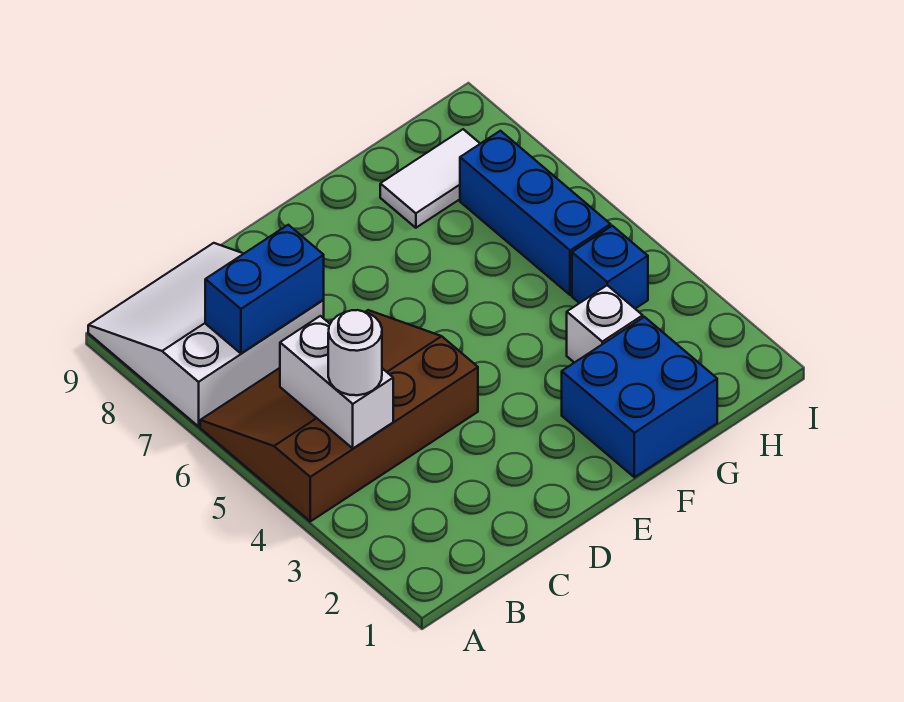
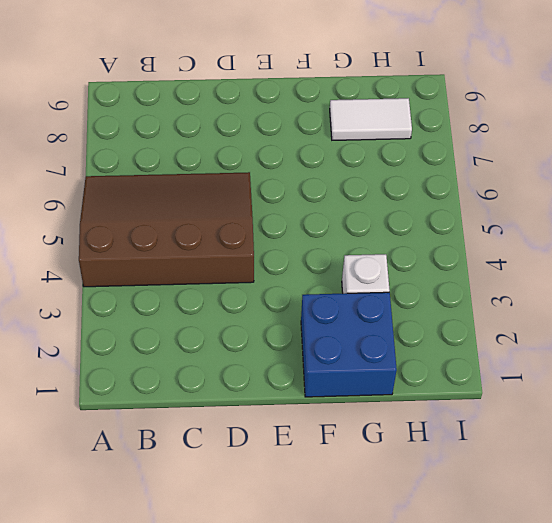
none -> white 3x3 slope [88,243,324,426]
none -> blue 1x1 brick [572,226,648,309]

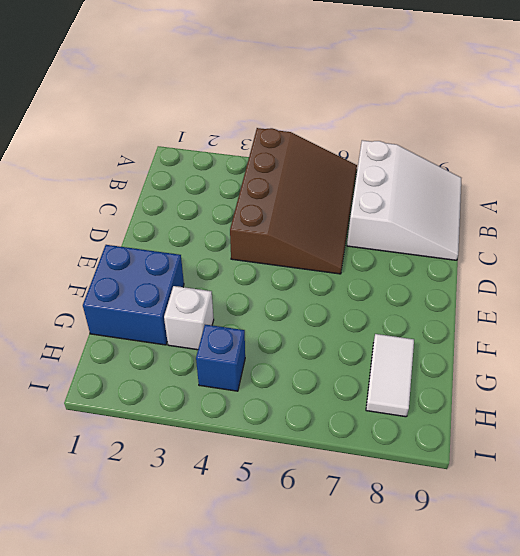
none -> blue 1x3 brick [460,131,611,295]
none -> white 1x2 brick [280,316,393,448]

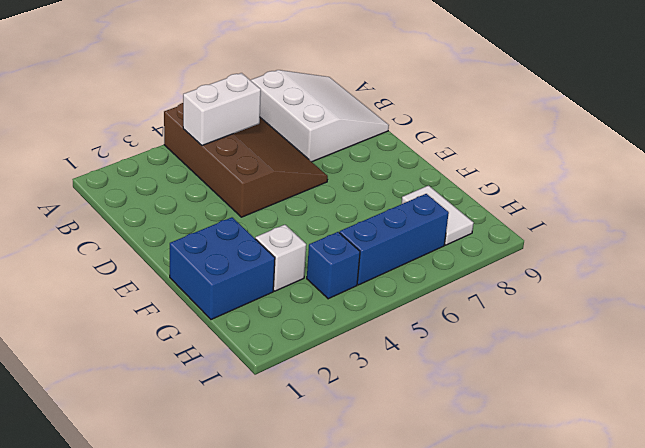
none -> blue 1x2 brick [205,225,324,353]
none -> white 1x1 round brick [328,310,382,395]

